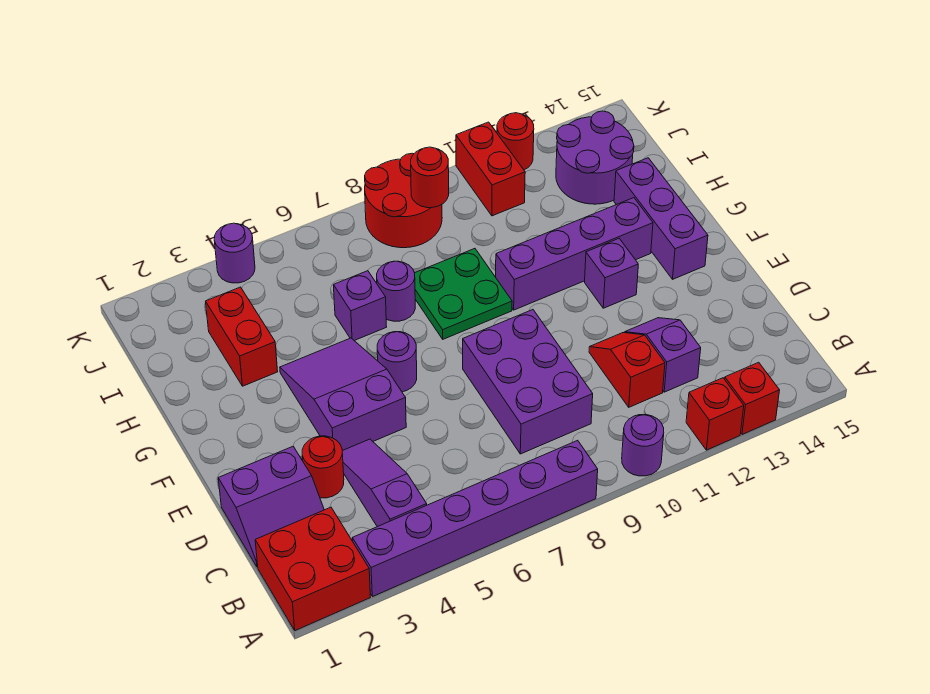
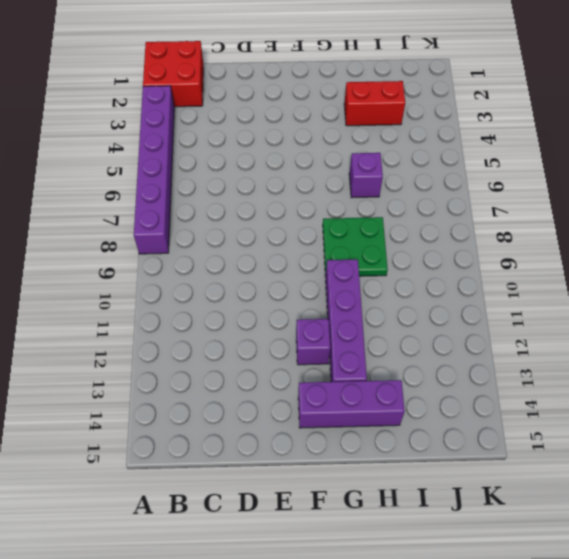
none -> purple 1x1 round brick [622,414,664,476]
none -> red 1x1 brick [686,378,744,450]
none -> red 1x1 brick [725,362,780,435]

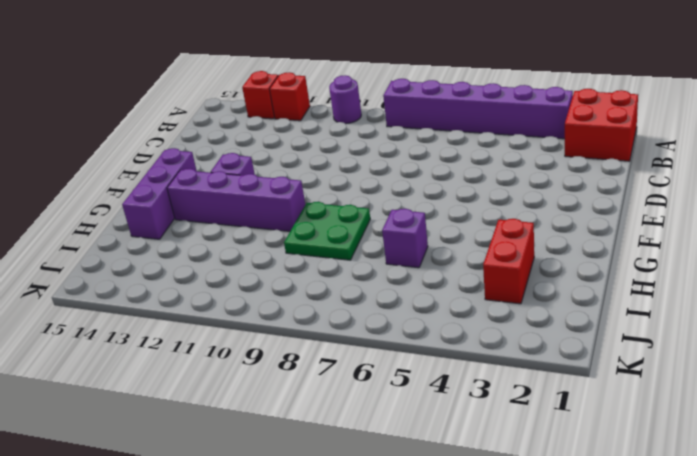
none -> purple 1x3 slope [342,439,427,527]
none -> purple 2x2 slope [218,447,324,567]
none -> purple 2x3 brick [463,310,593,454]

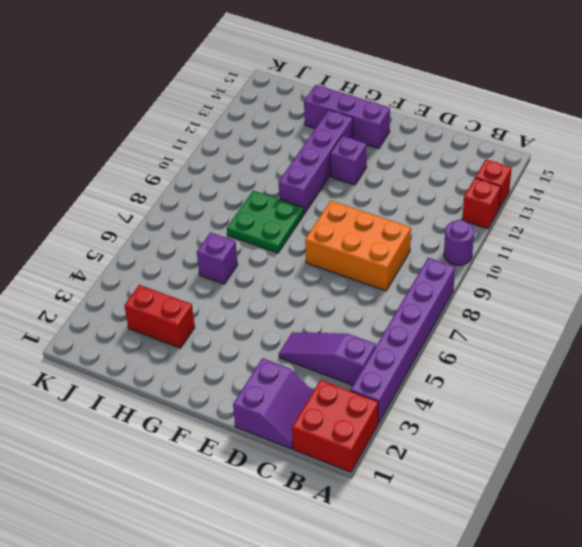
orange 2x3 brick [305,201,411,291] -> purple 2x3 brick [463,310,593,454]
none -> red 1x2 slope [589,333,665,407]
none -> purple 1x2 slope [625,318,701,392]
none -> red 1x1 round brick [302,436,344,498]

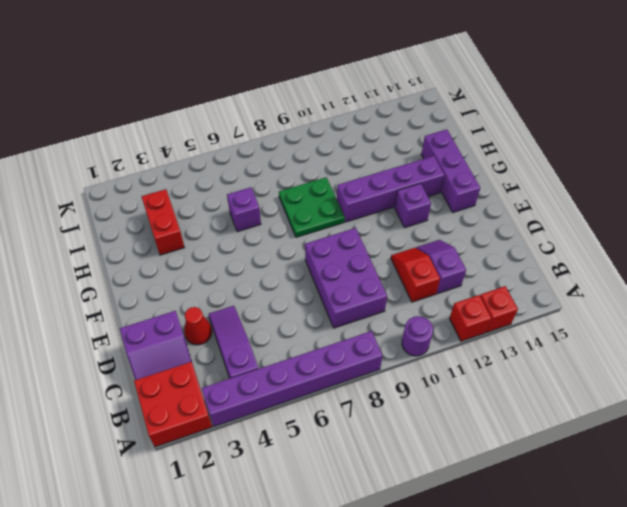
red 1x1 cone [184,307,212,345] -> red 1x1 round brick [302,436,344,498]
none -> purple 2x3 slope [280,338,406,451]
none -> purple 1x1 round brick [377,332,417,392]
none -> purple 1x1 round brick [377,261,415,321]

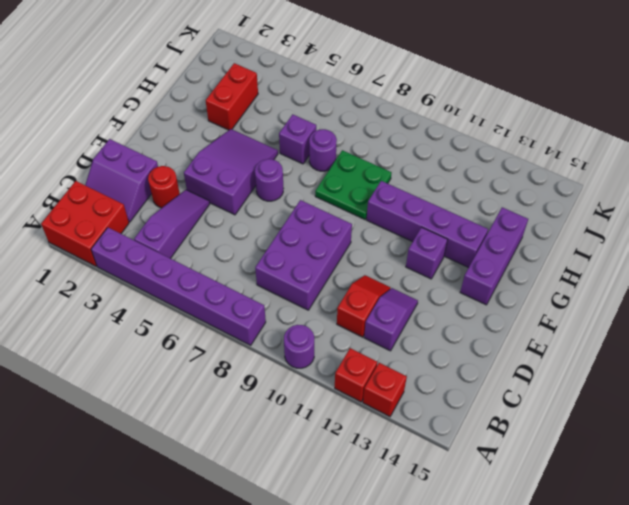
none -> purple 2x2 round brick [556,111,634,204]
none -> red 2x2 round brick [365,153,442,248]
none -> red 1x2 brick [456,122,525,216]

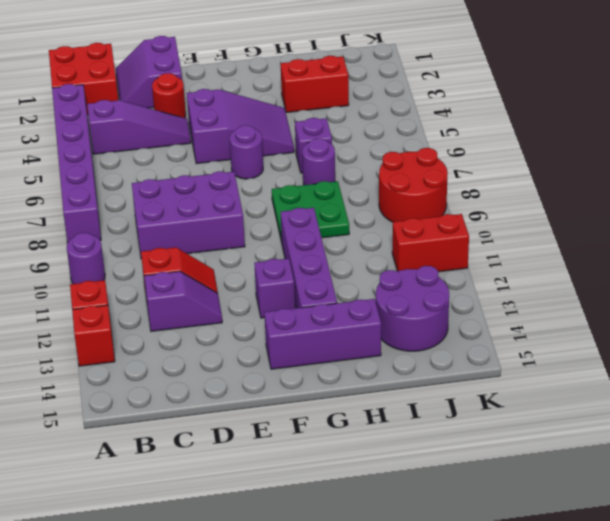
none -> purple 1x1 round brick [214,223,255,283]
none -> red 1x1 round brick [497,113,534,170]
none -> red 1x1 round brick [411,147,449,208]

